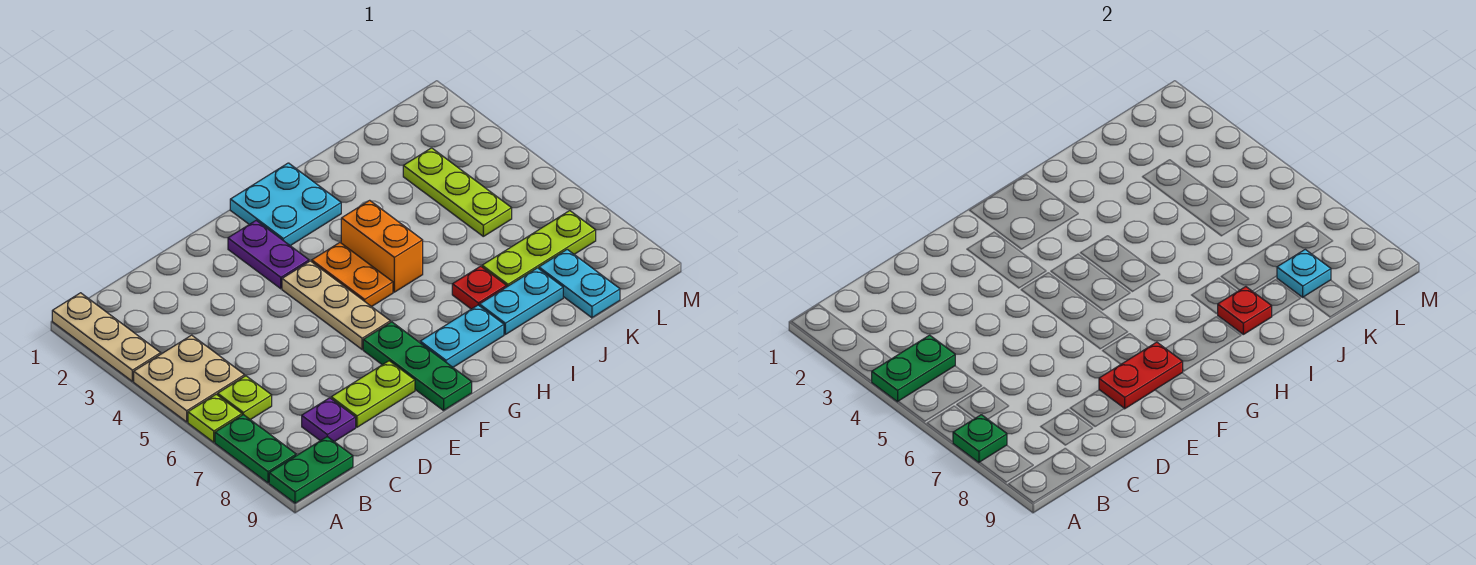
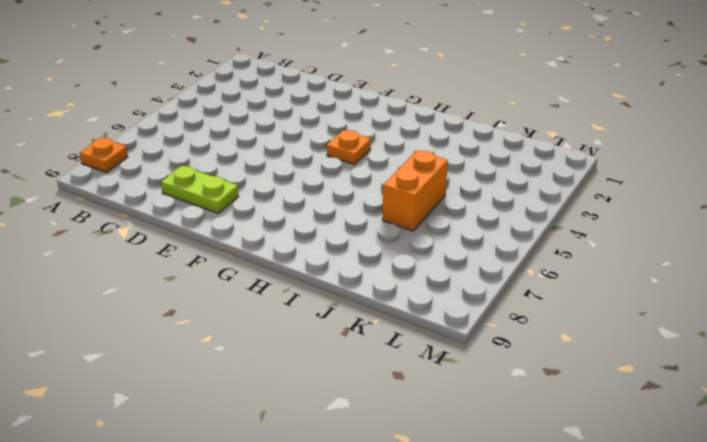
orange 1x1 plate [80,138,128,173] -> green 1x2 plate [215,415,296,483]
orange 1x1 plate [327,130,371,165] -> orange 1x2 plate [312,243,393,307]
orange 1x2 brick [382,151,448,231] -> orange 1x2 brick moved to [341,200,423,292]
none -> tan 1x3 plate [52,293,161,381]
none -> tan 2x2 plate [134,335,245,422]
none -> lime 1x1 plate [188,394,242,442]

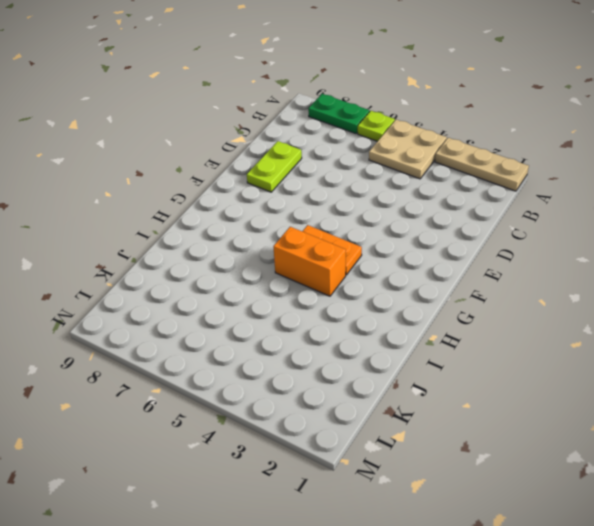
none -> green 1x2 plate [269,437,353,503]
none -> lime 1x1 plate [218,376,272,420]
none -> purple 1x1 plate [302,398,356,442]

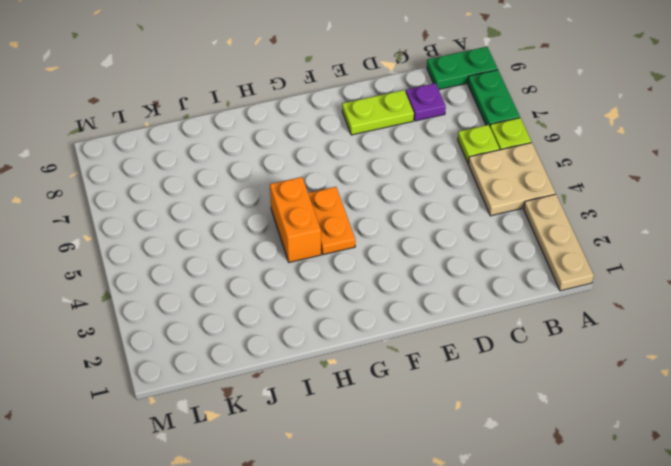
none -> purple 1x2 plate [228,221,309,289]
none -> tan 1x3 plate [282,261,390,350]
none -> green 1x3 plate [363,322,472,410]

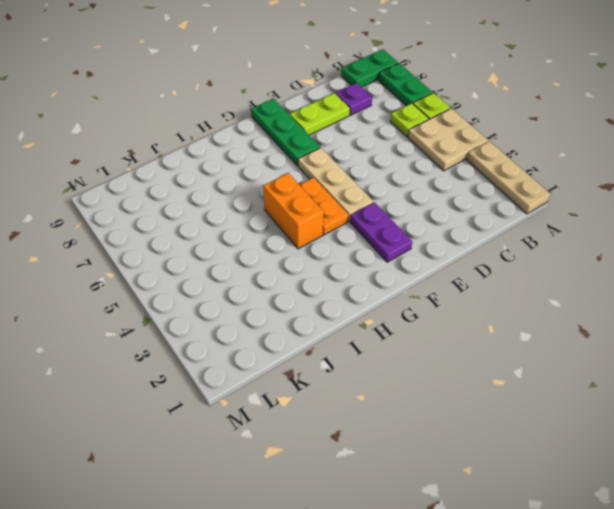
none -> cyan 2x2 plate [230,163,341,246]
none -> cyan 1x2 plate [420,305,504,367]
none -> red 1x1 plate [452,266,507,309]

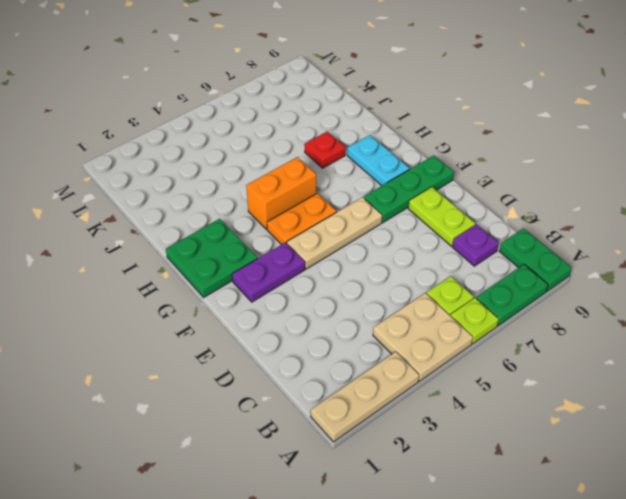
green 2x2 plate [166,219,258,297] -> cyan 2x2 plate [230,163,341,246]
none -> cyan 1x2 plate [480,268,563,334]
none -> lime 1x3 plate [482,211,596,287]
none -> lime 1x3 plate [403,148,512,236]

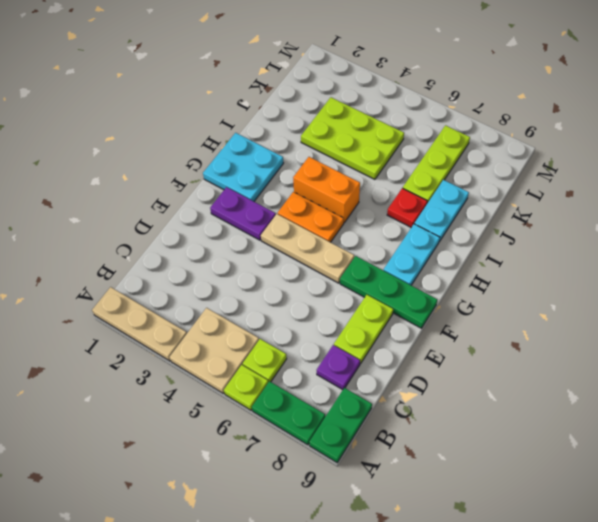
lime 2x3 plate [301,97,404,179] -> lime 1x3 plate [403,148,512,236]
none -> cyan 1x2 plate [539,249,620,318]
none -> green 1x2 plate [872,335,955,402]
none -> green 1x1 plate [953,415,1007,463]

